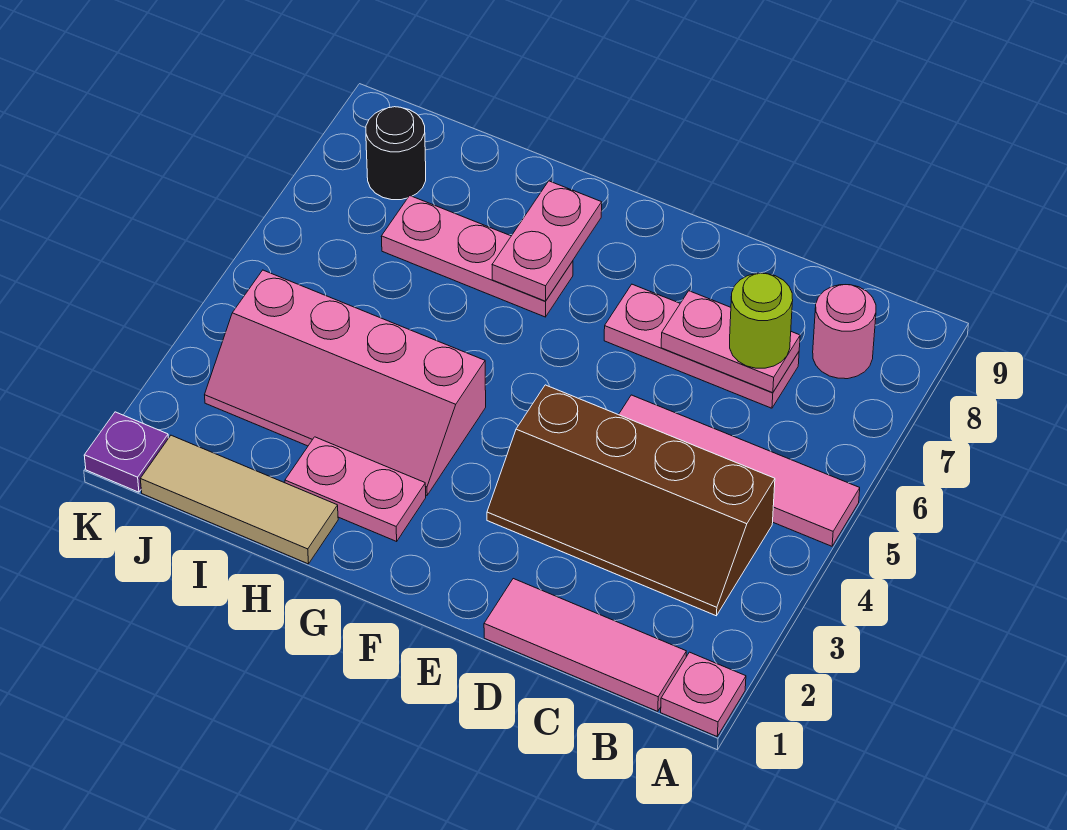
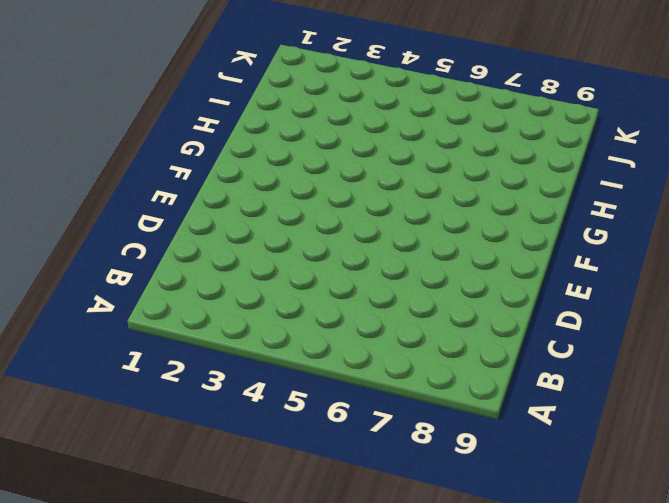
none -> pink 1x1 plate [661,652,746,736]
none -> pink 1x4 tile [619,395,860,546]
none -> pink 1x3 tile [484,579,686,711]

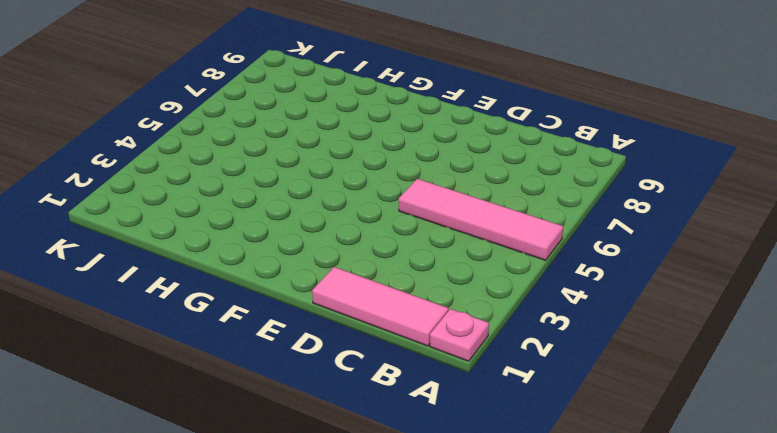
none -> brown 2x4 slope [487,385,775,616]
none -> pink 1x1 round brick [813,285,876,379]
none -> pink 1x3 plate [604,284,799,408]

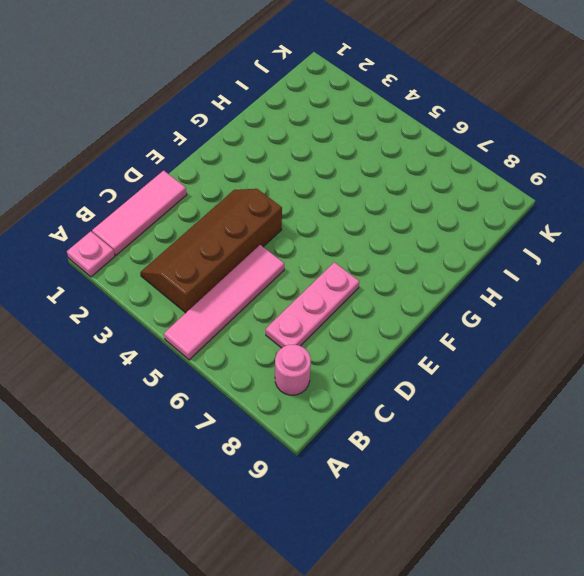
none -> pink 1x2 plate [285,437,426,541]
none -> pink 2x4 slope [205,270,486,495]
none -> pink 1x3 plate [381,196,573,317]

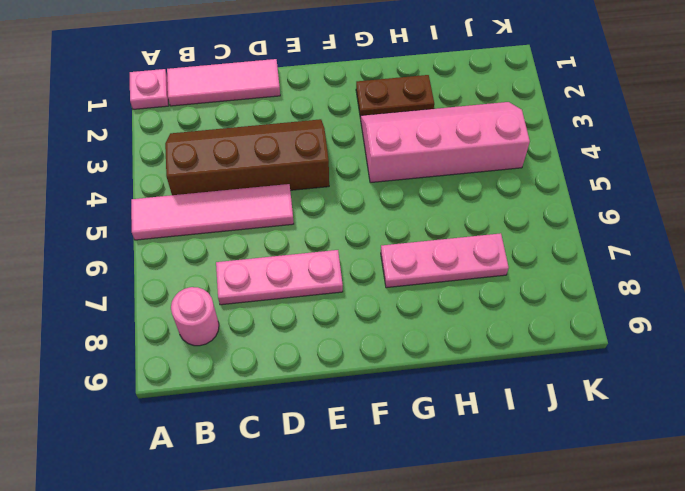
brown 1x2 plate [356,75,434,119] -> pink 1x2 plate [285,437,426,541]
none -> tan 1x3 tile [140,435,338,564]
none -> black 1x1 round brick [366,107,426,200]
none -> purple 1x1 plate [84,412,168,492]

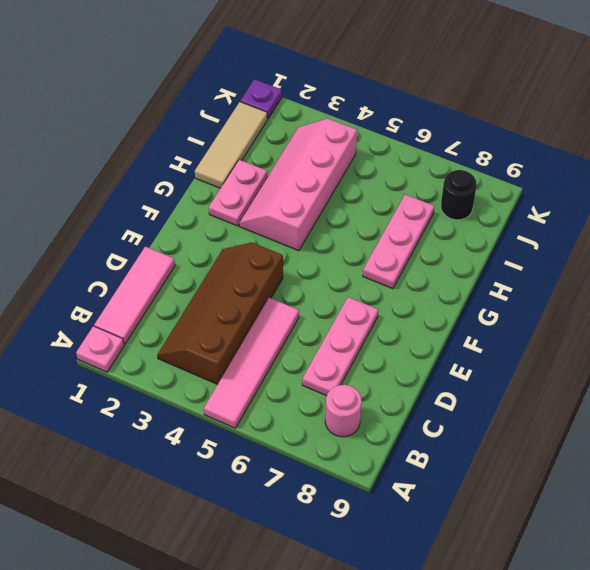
none -> pink 1x2 plate [661,291,800,393]
none -> pink 1x2 plate [492,181,602,301]
none -> lime 1x1 round brick [730,273,793,368]

